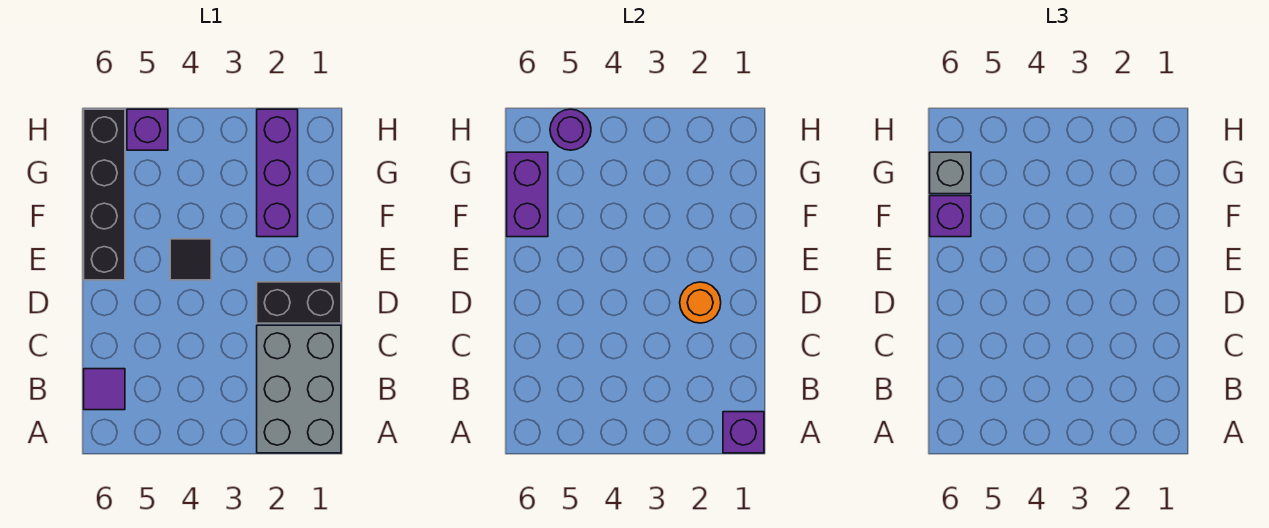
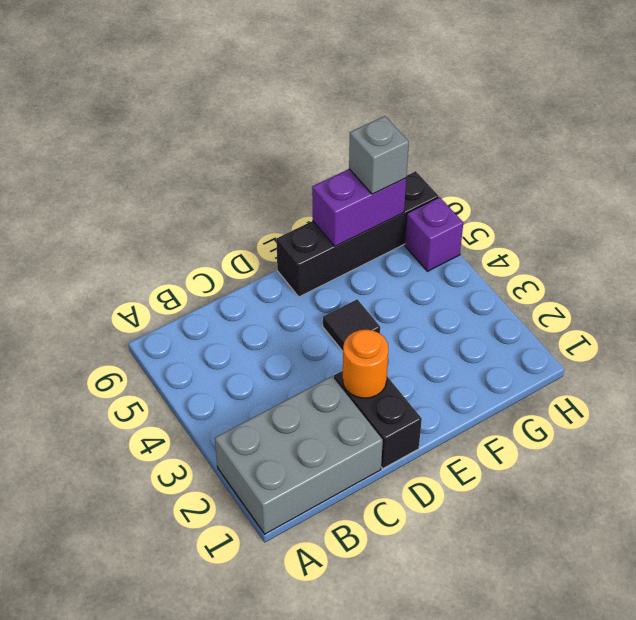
none -> purple 1x1 tile [84,369,125,410]
none -> purple 1x3 brick [257,109,298,237]
none -> purple 1x1 brick [723,412,764,453]

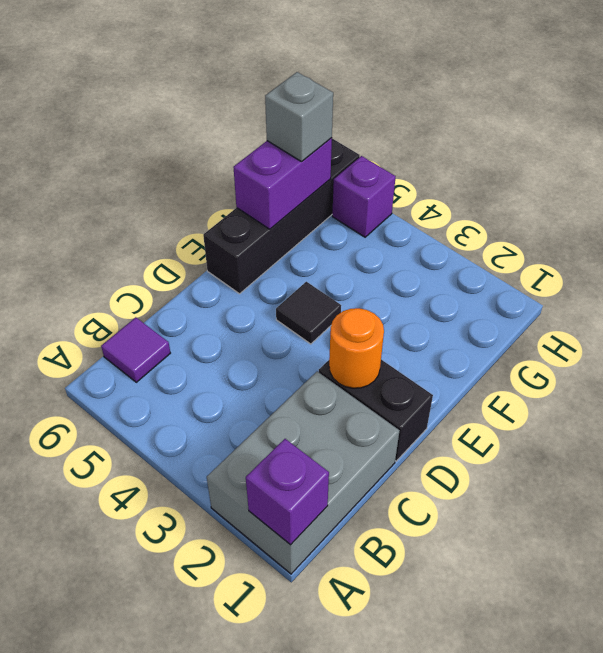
none -> purple 1x3 brick [257,109,298,237]
none -> purple 1x1 round brick [550,109,591,150]
none -> purple 1x1 brick [930,196,971,237]

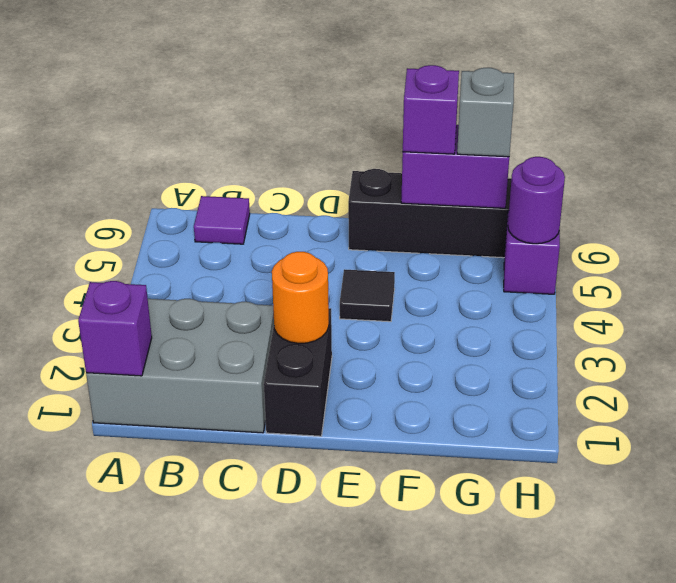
none -> purple 1x3 brick [257,109,298,237]

